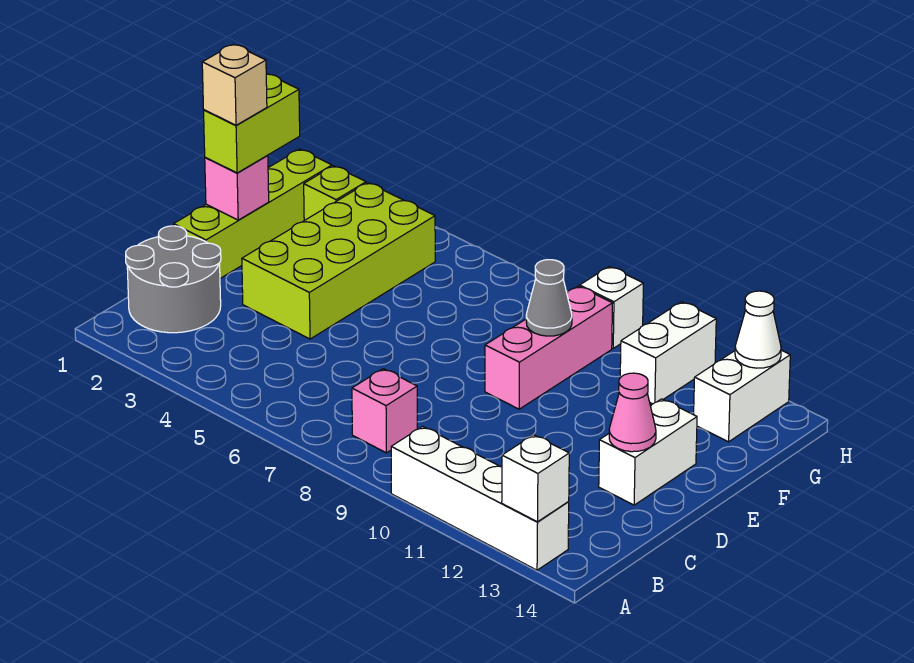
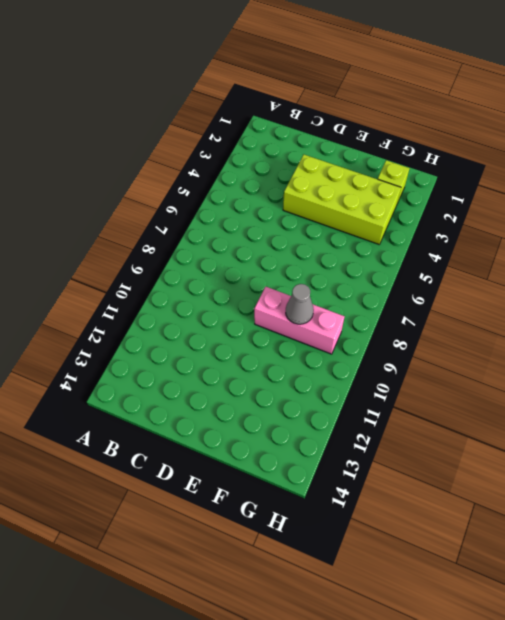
none -> white 1x4 brick [391,426,569,570]
none -> grey 2x2 round brick [126,226,221,333]
none -> pink 1x1 brick [352,369,417,453]

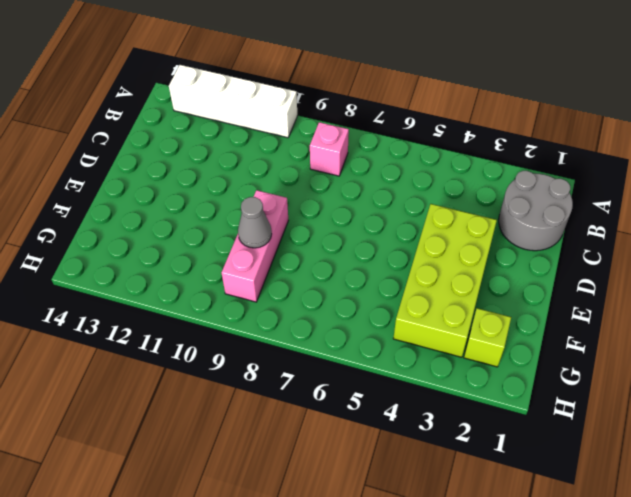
none -> lime 1x4 brick [174,149,332,278]
none -> white 1x2 brick [599,399,697,505]
none -> white 1x2 brick [620,302,716,404]

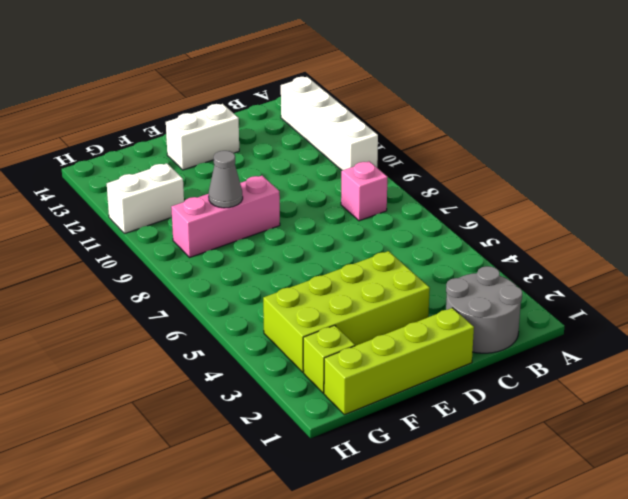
none -> white 1x2 brick [694,350,790,442]
none -> white 1x1 brick [580,266,643,348]
none -> white 1x1 brick [502,435,569,522]

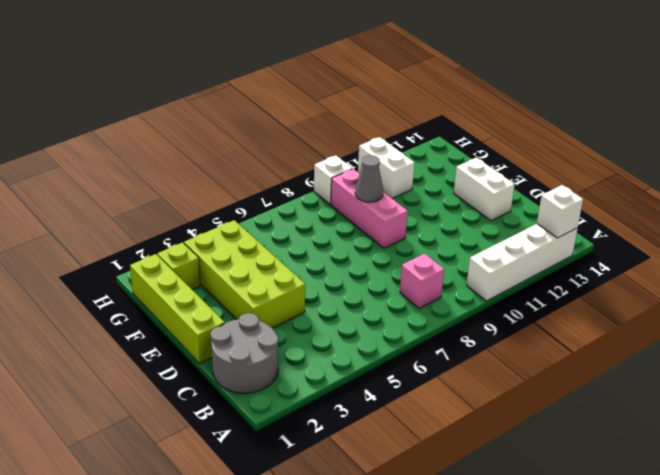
none -> white 1x2 brick [694,350,790,442]
none -> pink 1x1 cone [609,373,656,452]
none -> pink 1x1 brick [205,155,269,220]

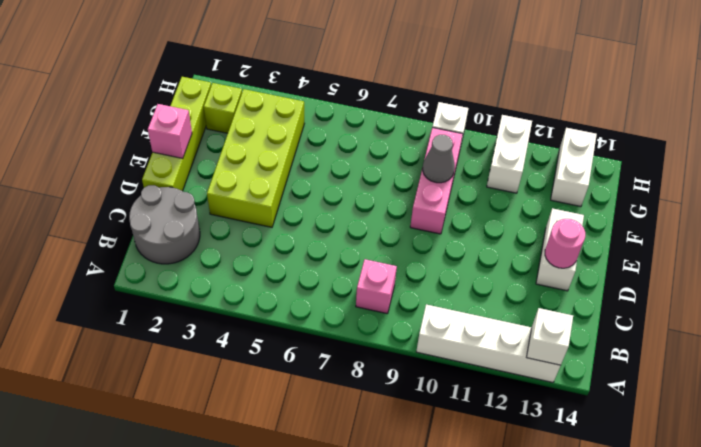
pink 1x1 round brick [545,219,585,268] -> pink 1x1 cone [609,373,656,452]
none -> white 1x1 cone [735,291,781,368]
none -> lime 1x2 brick [204,74,300,173]
none -> tan 1x1 brick [202,44,267,125]

